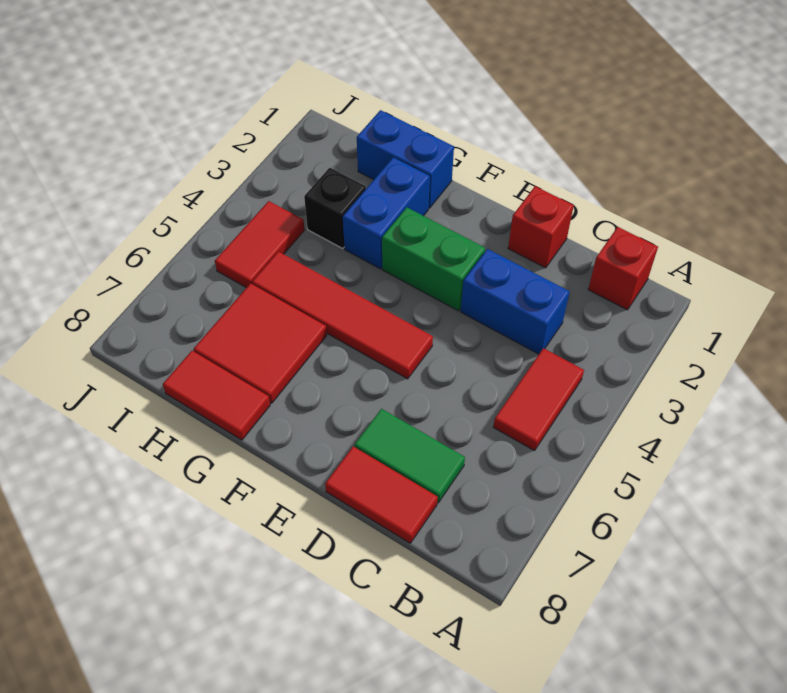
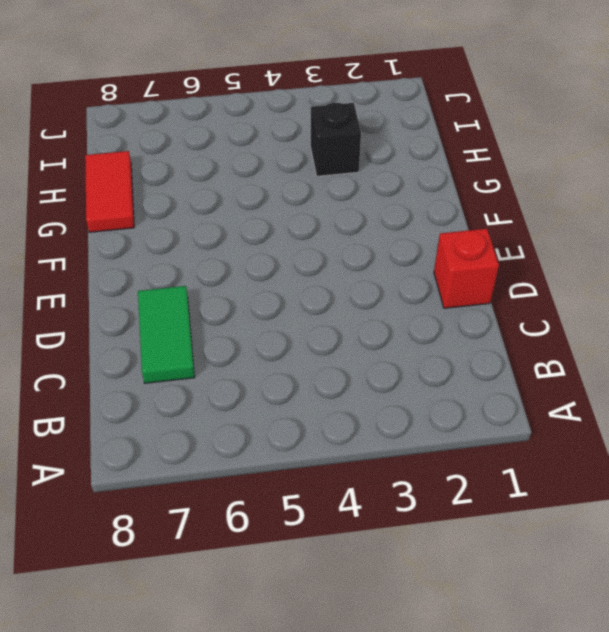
none -> red 1x1 brick [588,227,658,310]
none -> red 1x2 tile [494,348,584,451]
none -> blue 1x2 brick [461,249,570,354]

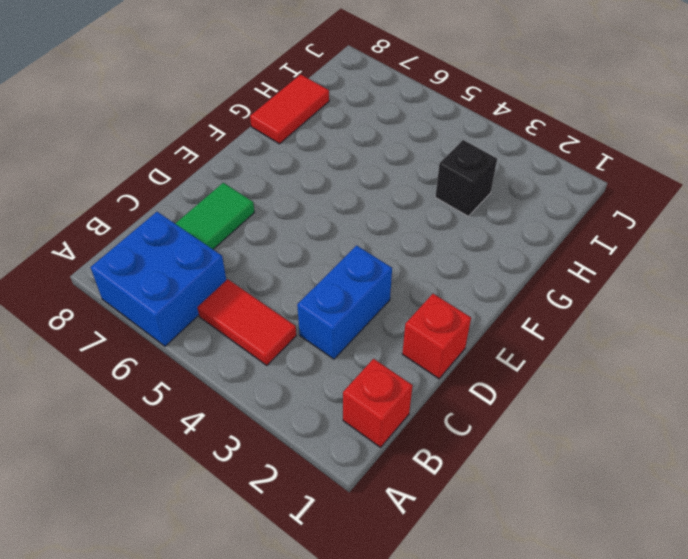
blue 2x2 brick [91,212,226,346] -> none
none -> red 1x2 tile [325,446,438,543]
none -> green 1x2 brick [382,207,485,311]
none -> red 1x4 tile [252,252,433,379]

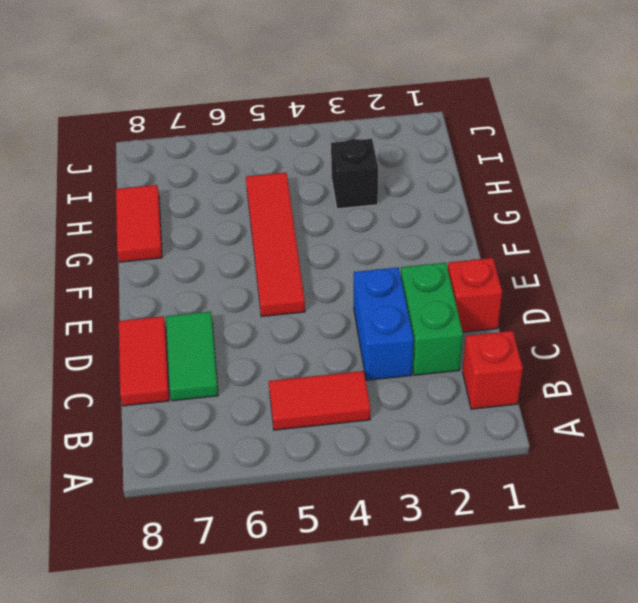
green 1x2 brick [401,263,463,375] -> green 1x2 brick moved to [382,207,485,311]
none -> blue 1x2 brick [357,110,454,208]
none -> blue 1x2 brick [343,157,430,269]
none -> red 2x2 tile [194,283,327,403]

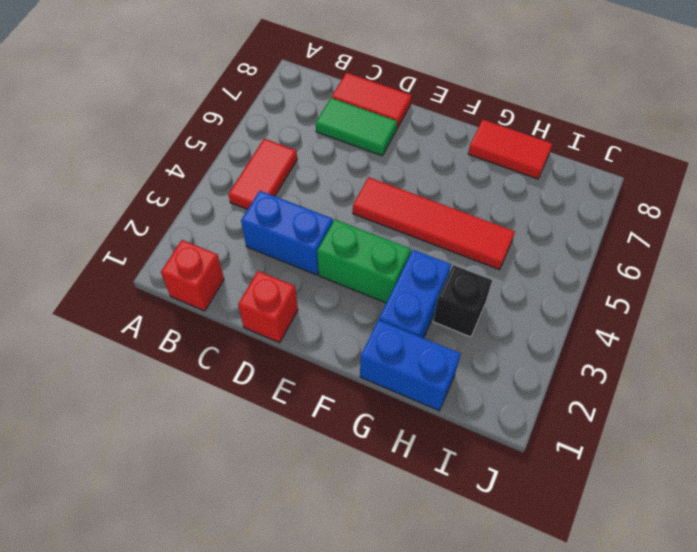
none -> red 2x2 tile [194,283,327,403]
none -> red 1x2 tile [215,201,305,288]

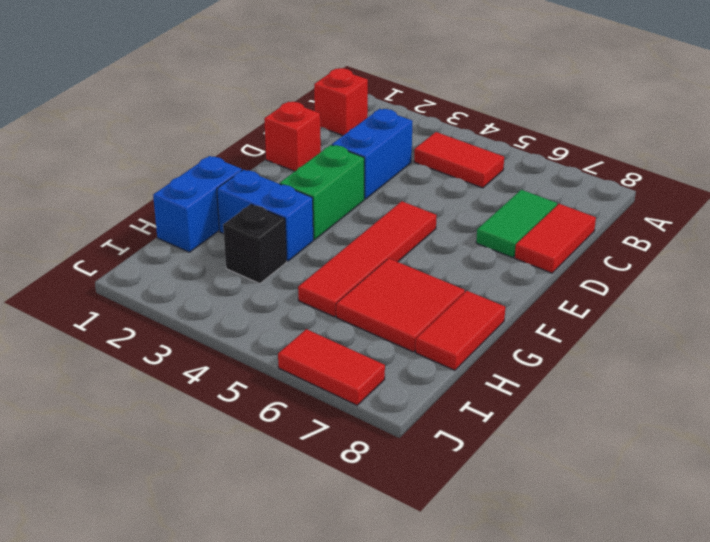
red 1x2 tile [278,329,385,405] -> red 1x2 tile moved to [215,201,305,288]

